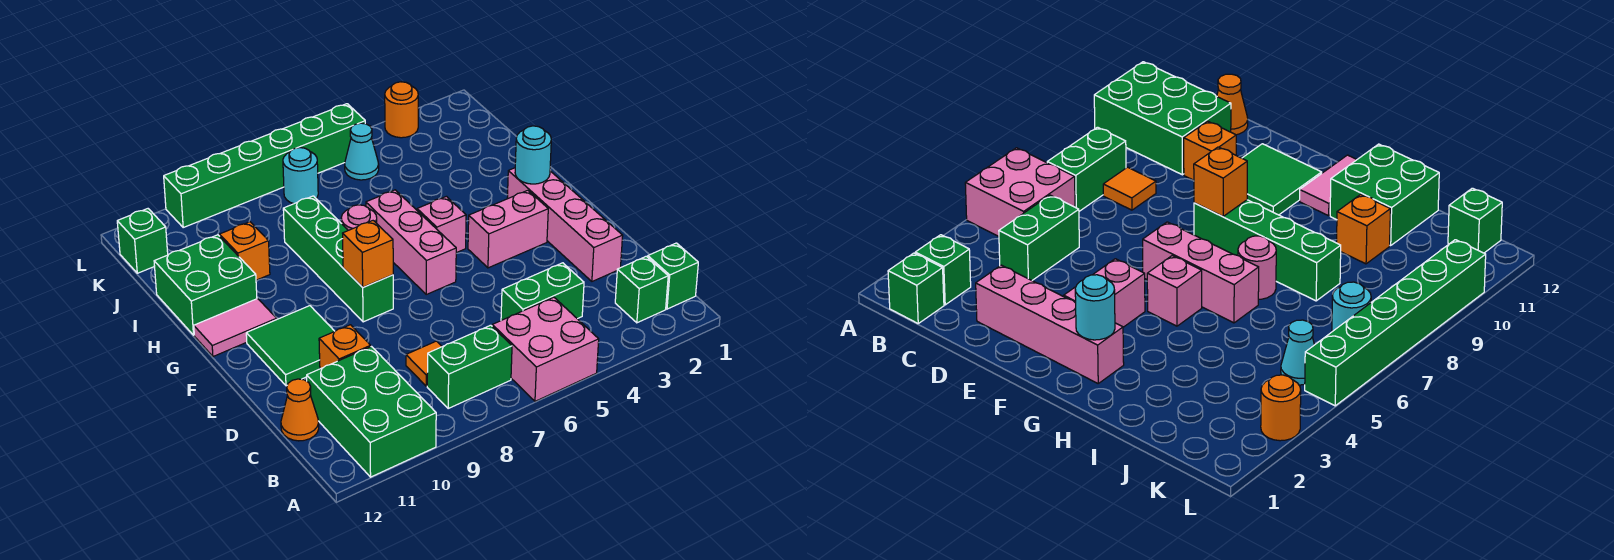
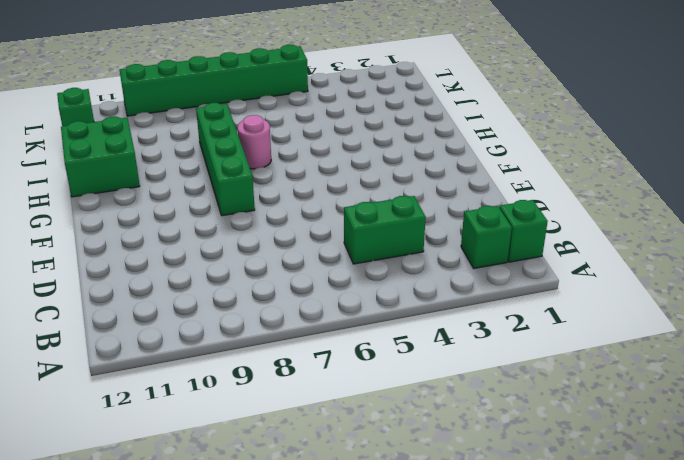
none -> pink 2x2 brick [492,297,599,401]
none -> green 2x3 brick [307,347,436,477]
none -> green 1x2 brick [427,325,512,409]

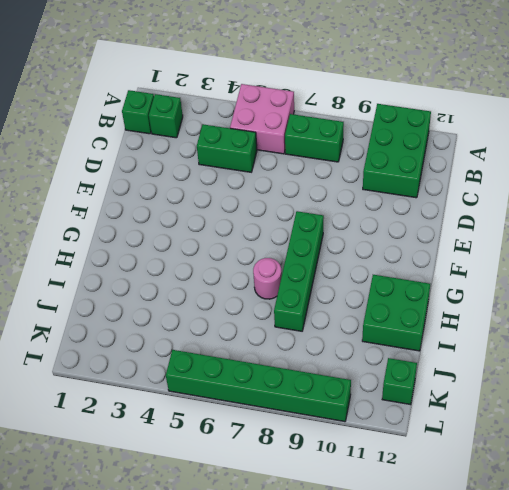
none -> orange 1x1 tile [406,341,442,386]
none -> orange 1x1 cone [281,379,319,441]
none -> pink 1x4 brick [507,168,623,281]

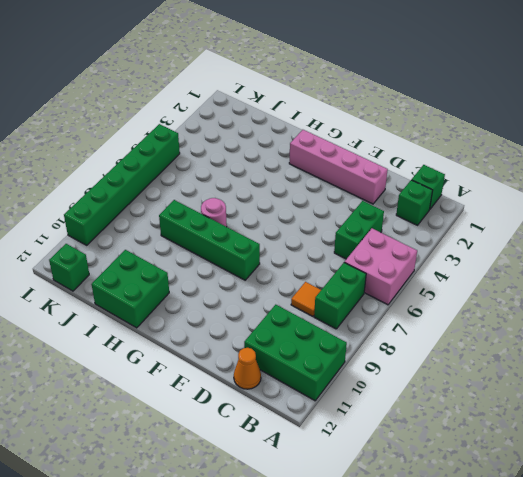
none -> orange 1x1 brick [319,325,371,369]
none -> green 2x2 tile [246,306,335,386]
none -> pink 1x2 brick [468,190,548,268]

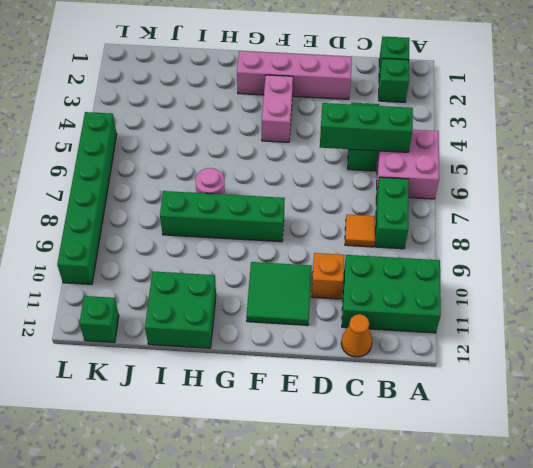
green 1x3 brick [320,103,413,152] -> none
none -> pink 1x3 brick [366,190,456,294]
none -> pink 1x1 brick [417,196,466,253]
none -> pink 1x2 tile [194,299,277,357]

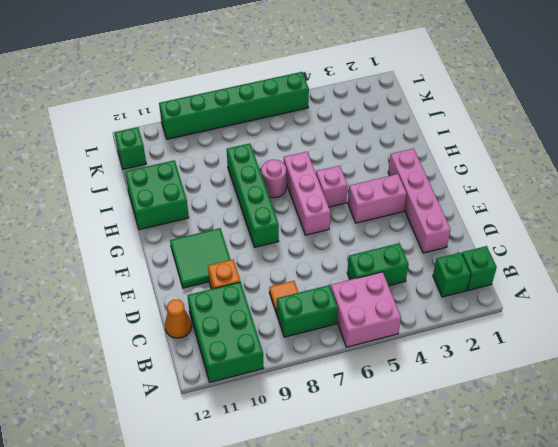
none -> pink 1x2 tile [194,299,277,357]
none -> orange 1x1 brick [219,222,270,280]
none -> cyan 1x1 cone [345,123,379,180]

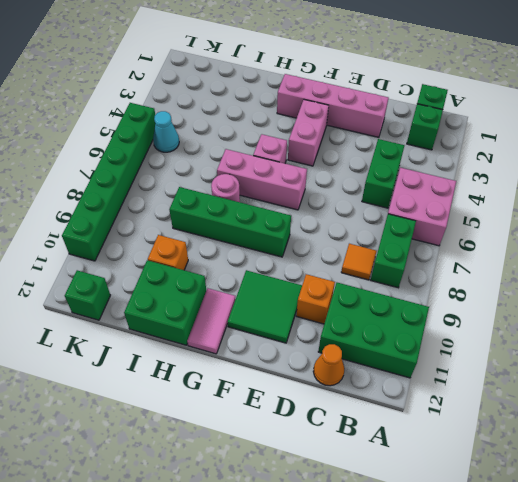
none -> cyan 1x1 round brick [283,148,318,204]
none -> orange 1x1 round brick [385,82,418,138]
none -> orange 1x1 brick [343,221,393,287]

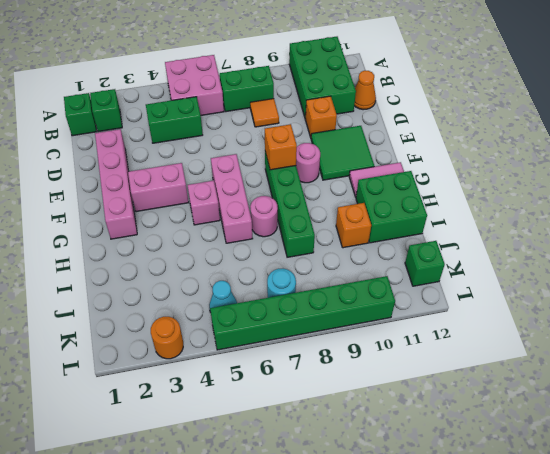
pink 1x1 round brick [296,143,320,183] -> none
none -> cyan 1x1 round brick [515,126,551,184]

